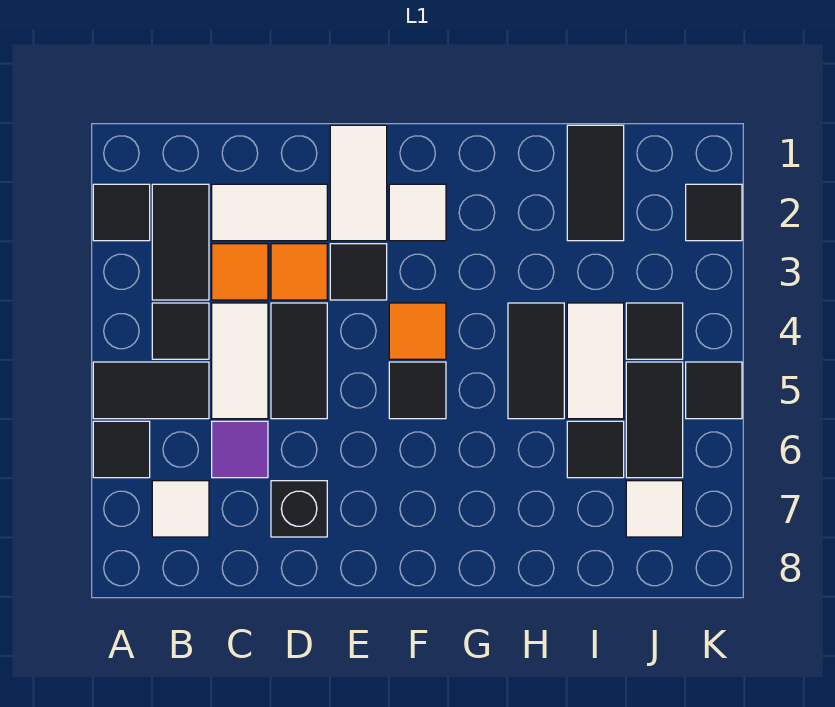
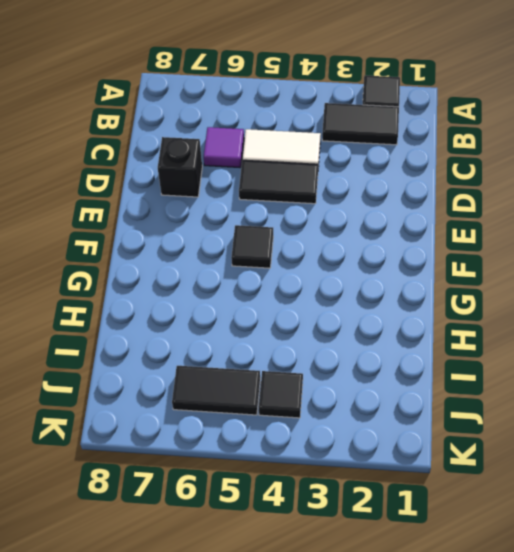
none -> black 1x2 tile [93,362,209,419]
none -> black 1x1 tile [93,421,150,478]
none -> black 1x1 tile [152,303,209,359]

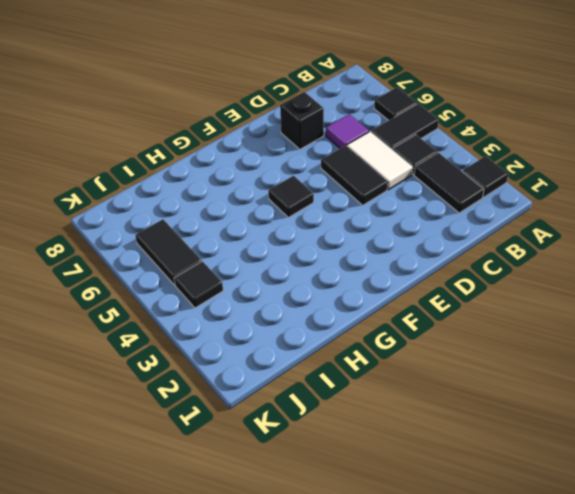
none -> white 1x1 tile [152,481,209,537]
none -> white 1x2 tile [212,184,327,241]
none -> orange 1x1 tile [212,244,268,300]

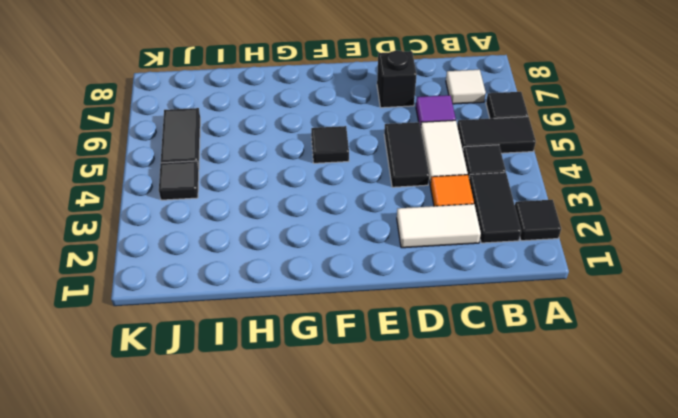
none -> orange 1x1 tile [271,244,327,300]
none -> white 1x2 tile [330,125,387,241]
none -> black 1x1 tile [330,244,387,300]

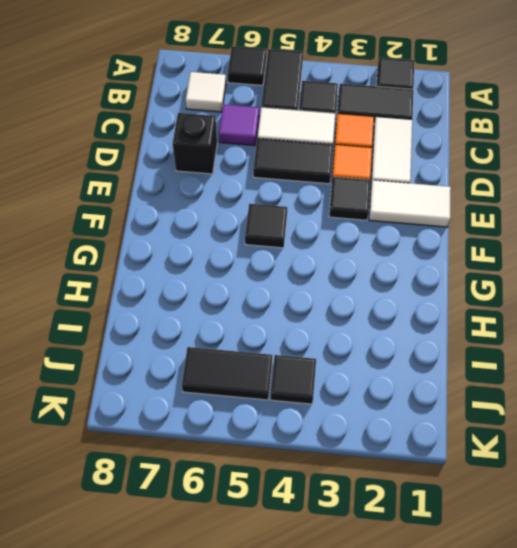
none -> white 1x1 tile [389,184,446,241]
none -> orange 1x1 tile [389,303,446,359]
none -> black 1x2 tile [508,303,564,419]

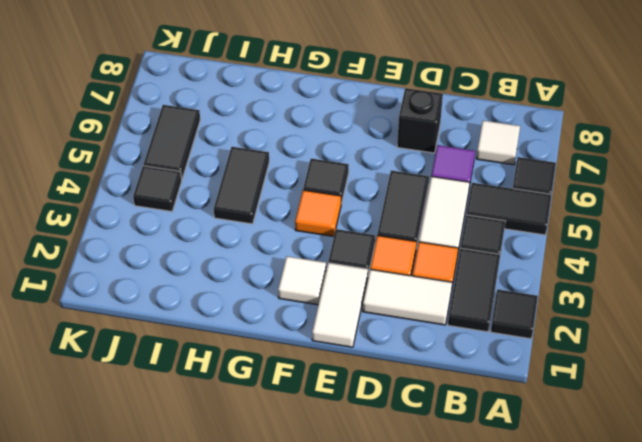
none -> black 1x2 tile [567,125,624,241]
none -> white 1x2 tile [567,303,624,419]
none -> black 1x1 tile [567,421,624,478]

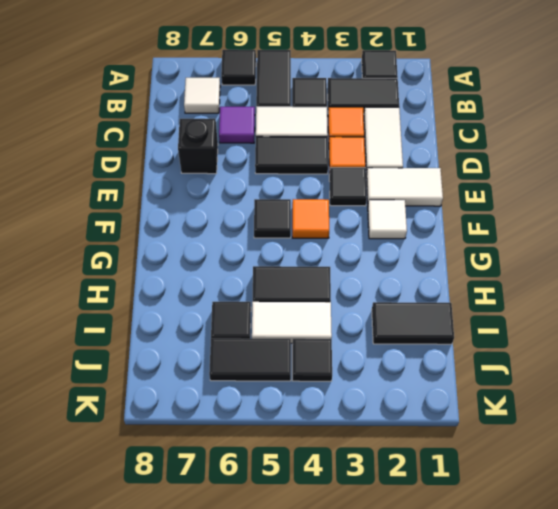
none -> white 1x1 tile [626,481,683,537]
none -> black 1x1 tile [686,184,742,241]
none -> black 1x1 tile [686,362,742,419]

